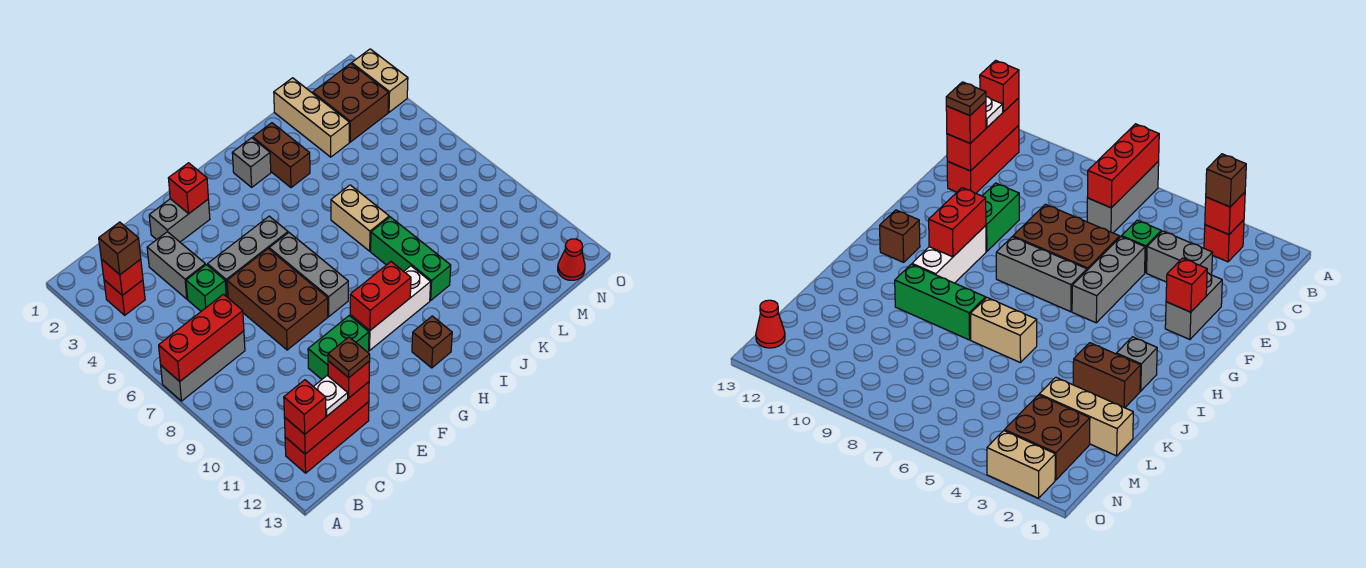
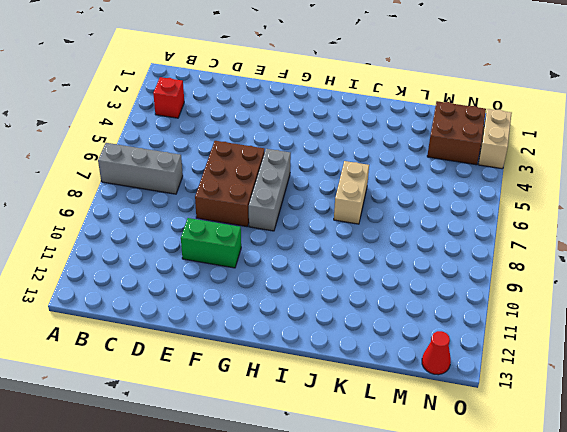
none -> red 1x3 brick [285,402,369,473]
none -> grey 1x2 brick [147,232,205,299]
none -> green 1x1 brick [186,265,226,311]
none -> grey 1x2 brick [149,199,210,242]

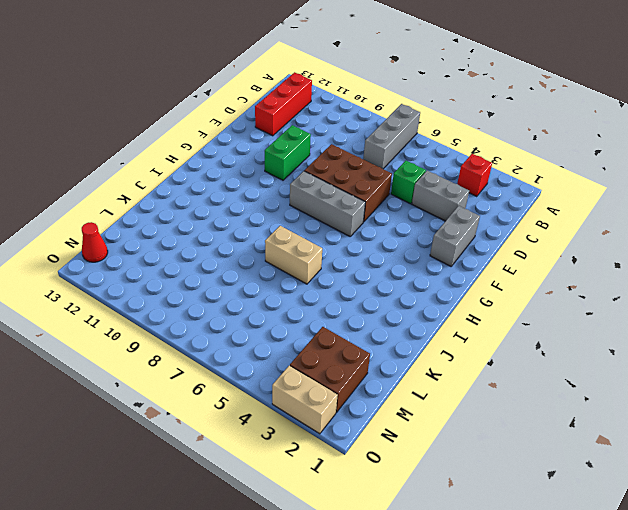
none -> grey 1x3 brick [207,216,288,298]
none -> white 1x3 brick [350,266,431,350]
none -> brown 1x1 brick [412,316,452,368]
none -> grey 1x1 brick [232,138,271,187]

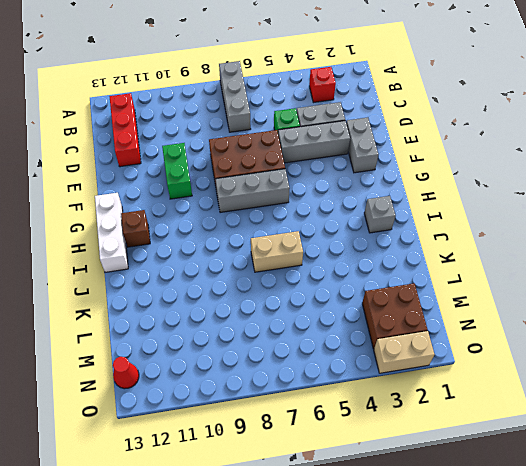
grey 1x3 brick [278,121,350,163] -> grey 1x3 brick turned to [207,216,288,298]
white 1x3 brick [95,193,128,272] -> white 1x3 brick moved to [350,266,431,350]
none -> brown 1x2 brick [253,123,310,188]
none -> green 1x3 brick [371,217,451,300]
none -> tan 1x3 brick [274,78,350,157]
none -> red 1x3 brick [159,294,244,382]

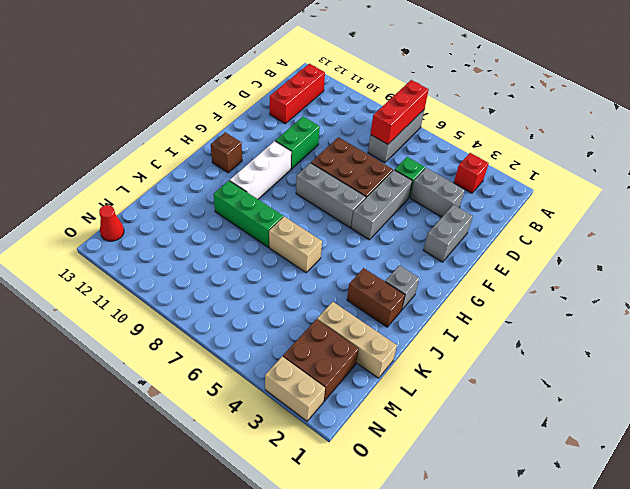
none -> red 1x1 brick [101,259,143,295]
none -> red 1x3 brick [284,382,369,454]
none -> red 1x1 brick [168,163,208,214]
none -> red 1x2 brick [350,262,411,330]

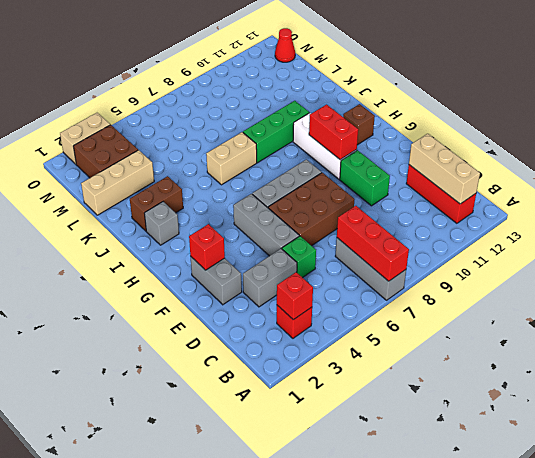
tan 1x3 brick [409,134,480,204] -> red 1x3 brick [284,382,369,454]
none -> brown 1x1 brick [99,222,141,275]
none -> red 1x1 brick [284,380,326,434]
none -> white 1x1 plate [314,376,348,416]
none -> red 1x1 brick [328,361,370,398]

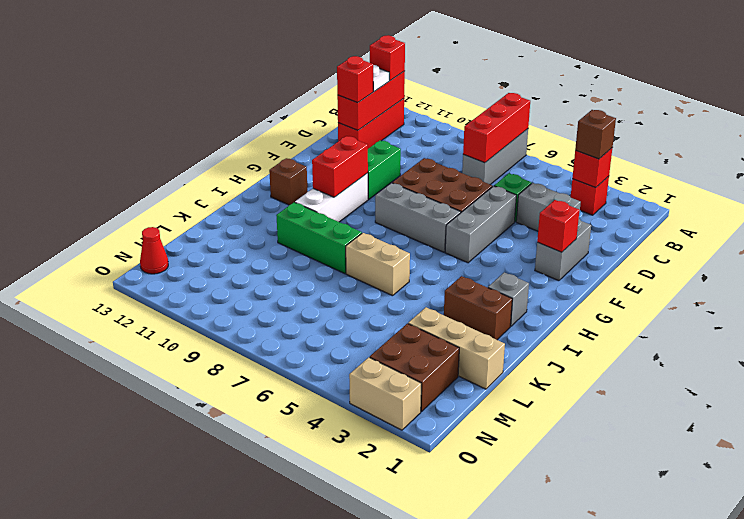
none -> brown 1x1 plate [328,337,370,378]

